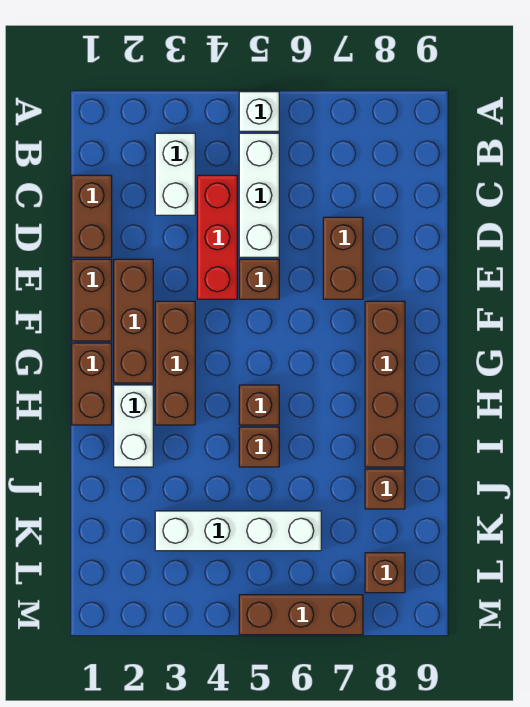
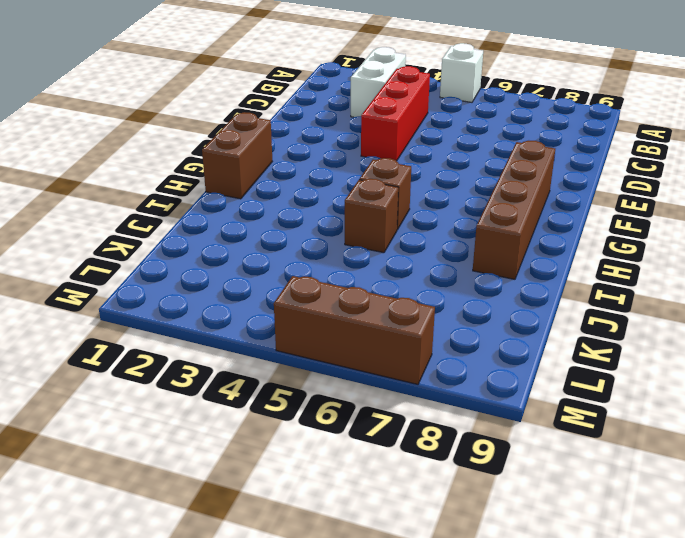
none -> white 1x3 brick [239,133,279,257]
none -> brown 1x2 brick [72,175,112,257]
none -> brown 1x2 brick [323,217,363,299]

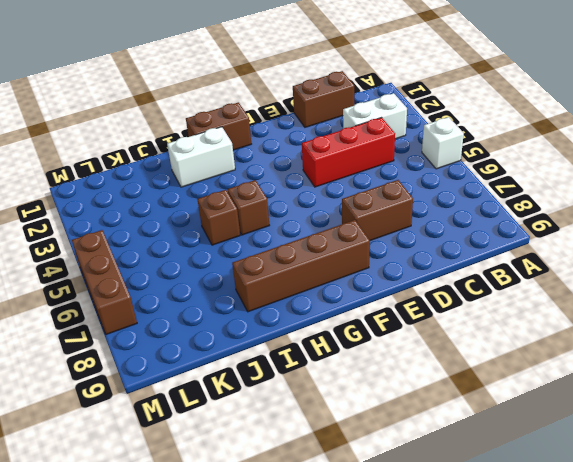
none -> white 1x3 brick [239,133,279,257]
none -> brown 1x2 brick [72,259,112,341]
none -> brown 1x3 brick [114,259,153,383]

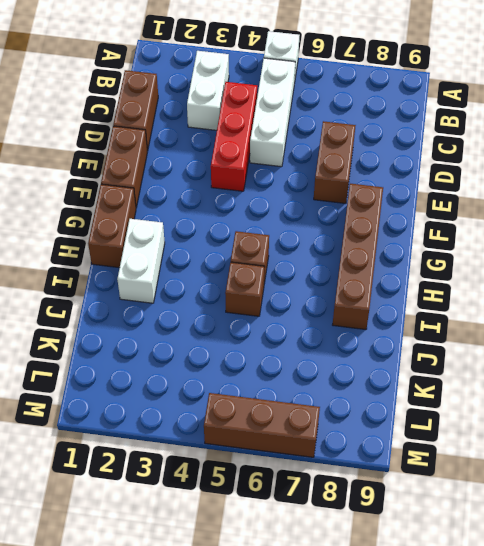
none -> brown 1x3 brick [114,259,153,383]
none -> brown 1x1 brick [239,259,279,299]
none -> brown 1x3 brick [155,301,195,425]

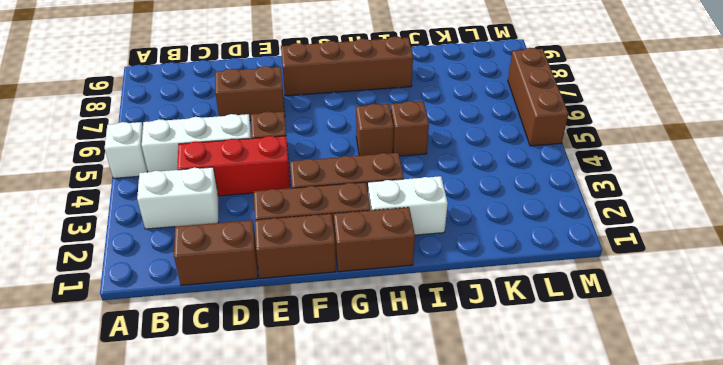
none -> brown 1x1 brick [365,469,405,509]
none -> white 1x4 brick [155,511,321,551]
none -> brown 1x1 brick [365,553,405,593]

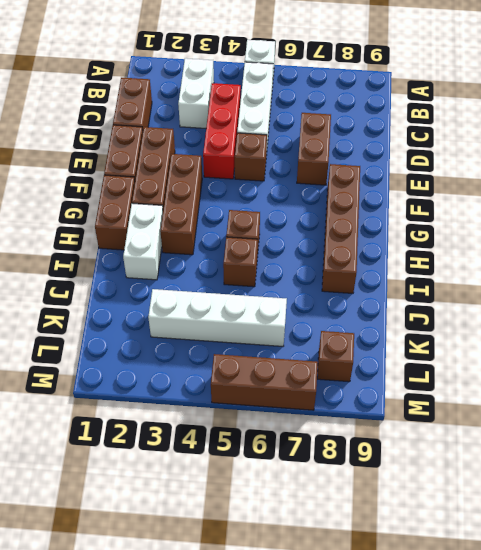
none -> brown 1x1 brick [365,469,405,509]

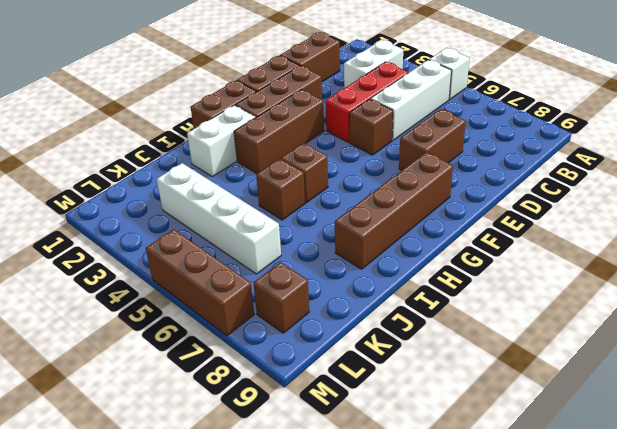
none -> brown 1x1 brick [365,469,405,509]

